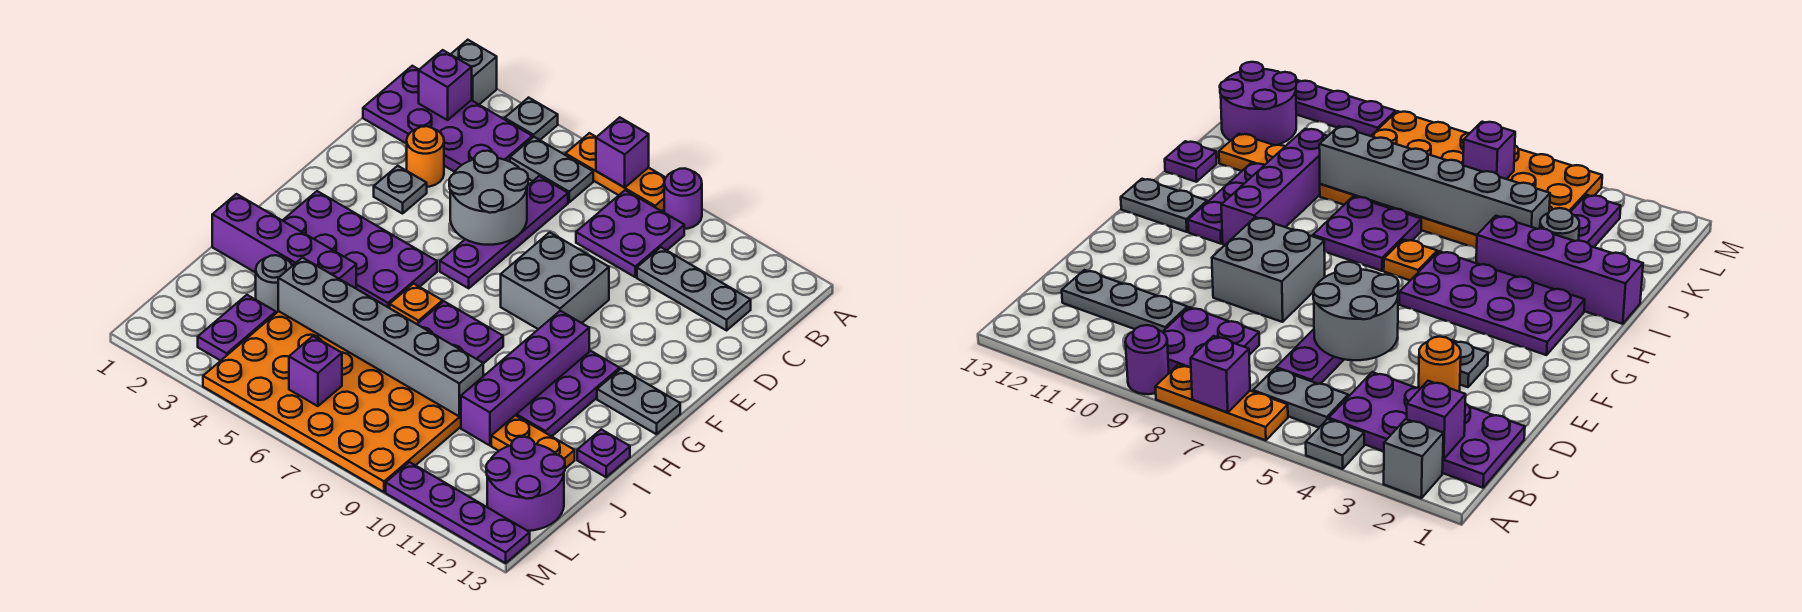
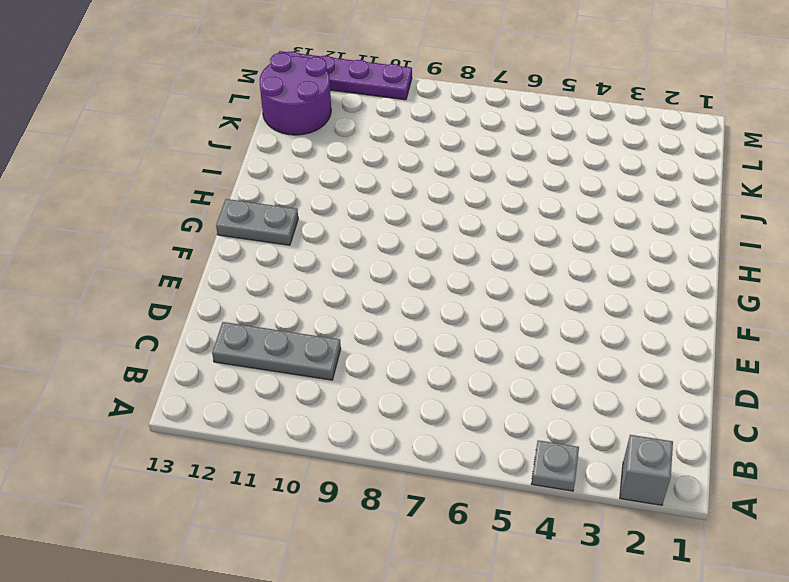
none -> orange 1x3 plate [565,133,666,211]
none -> purple 1x1 round brick [664,168,702,229]
none -> purple 2x4 plate [363,66,532,172]
none -> grey 1x2 plate [510,137,593,202]

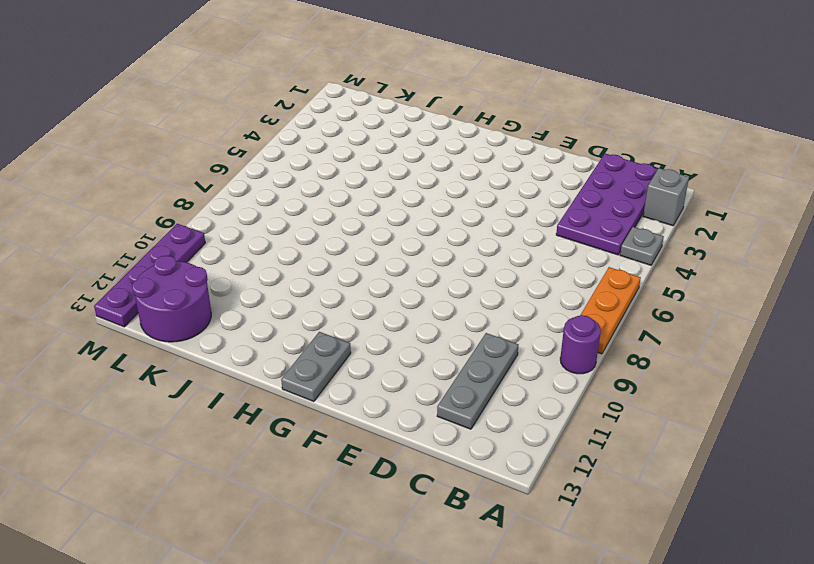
none -> grey 1x2 plate [510,137,593,202]
none -> purple 2x2 plate [576,190,684,277]
none -> purple 1x4 plate [440,176,568,288]
none -> orange 1x1 round brick [407,126,444,187]

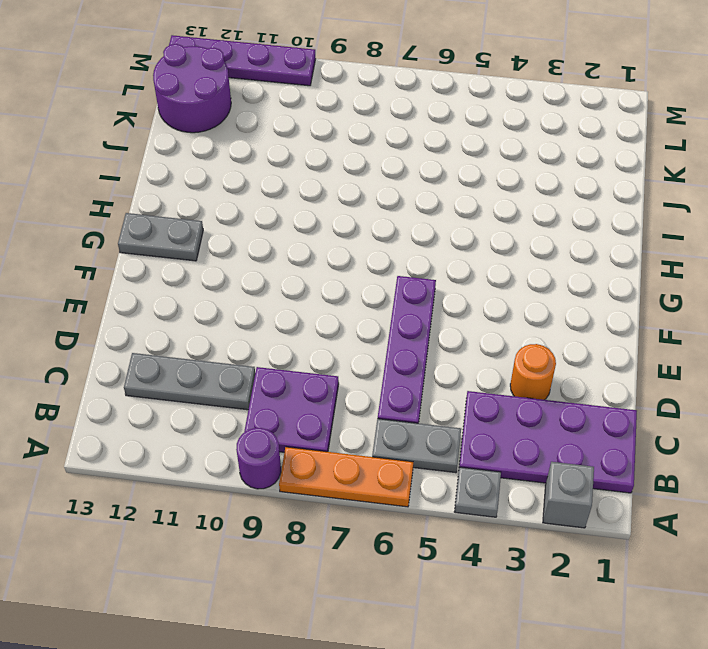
none -> grey 1x1 plate [374,166,427,214]
none -> grey 2x2 brick [501,232,609,329]
none -> purple 2x4 plate [282,191,437,308]
none -> purple 1x4 brick [461,311,589,445]

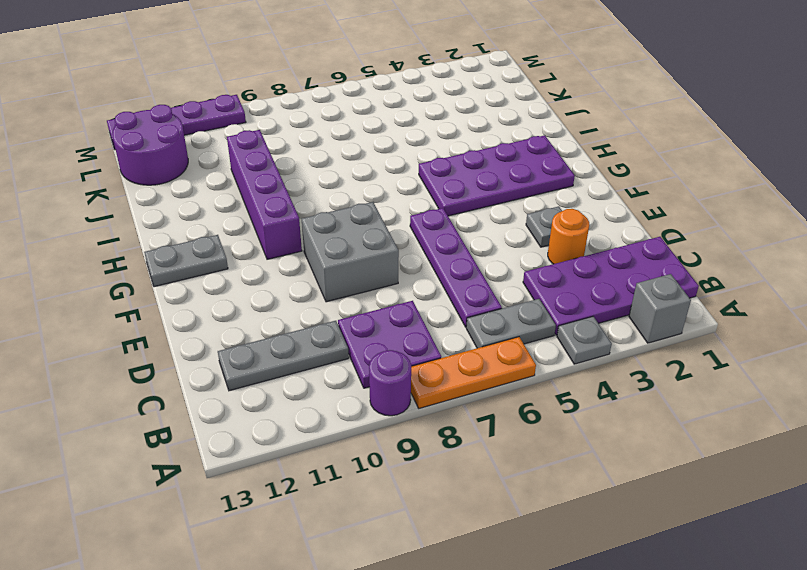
none -> purple 1x3 plate [516,351,620,436]
none -> orange 1x1 plate [390,284,442,324]
none -> purple 2x2 plate [417,302,503,364]
none -> purple 1x4 brick [212,194,356,288]

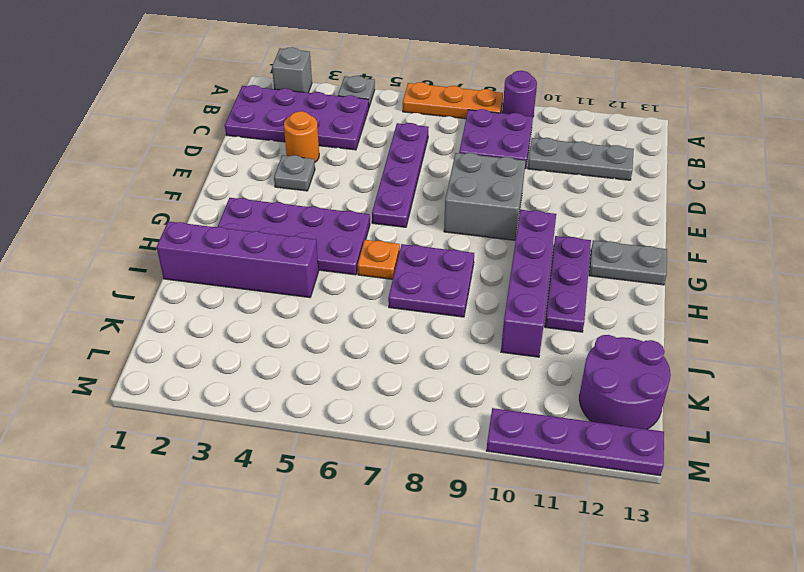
none -> grey 1x2 plate [510,137,593,202]
none -> purple 1x1 plate [577,429,630,477]
none -> grey 1x1 round brick [256,255,292,313]
none -> orange 4x6 plate [203,311,461,492]

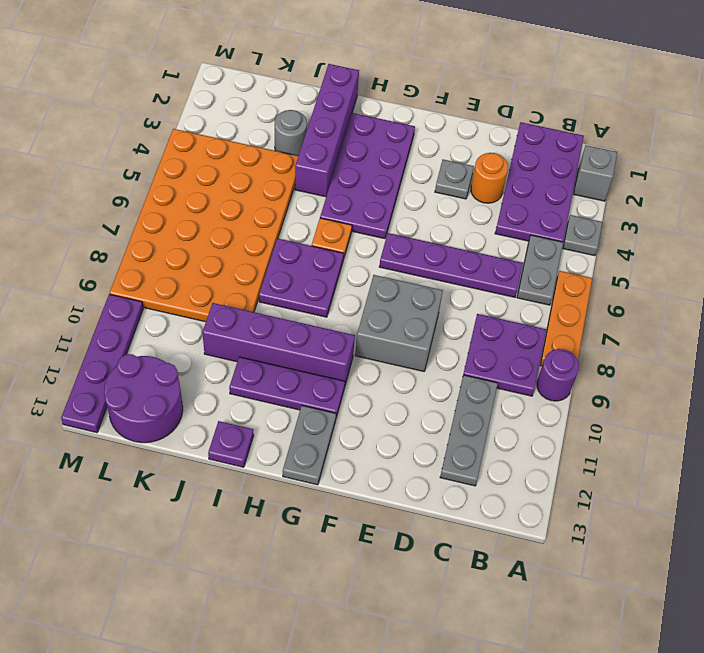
none -> orange 1x2 plate [491,415,575,469]
none -> purple 1x2 plate [198,295,276,361]
none -> purple 1x1 brick [596,117,649,188]
none -> purple 1x1 brick [419,50,472,120]

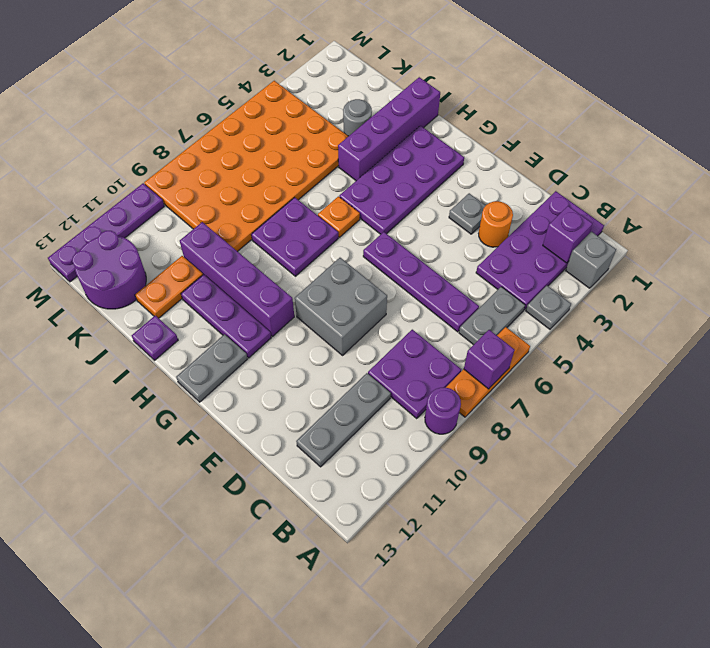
none -> purple 1x2 plate [198,295,276,361]
none -> grey 2x2 round brick [449,151,528,245]
none -> grey 1x6 brick [278,258,483,417]
none -> purple 1x1 brick [289,336,342,406]

